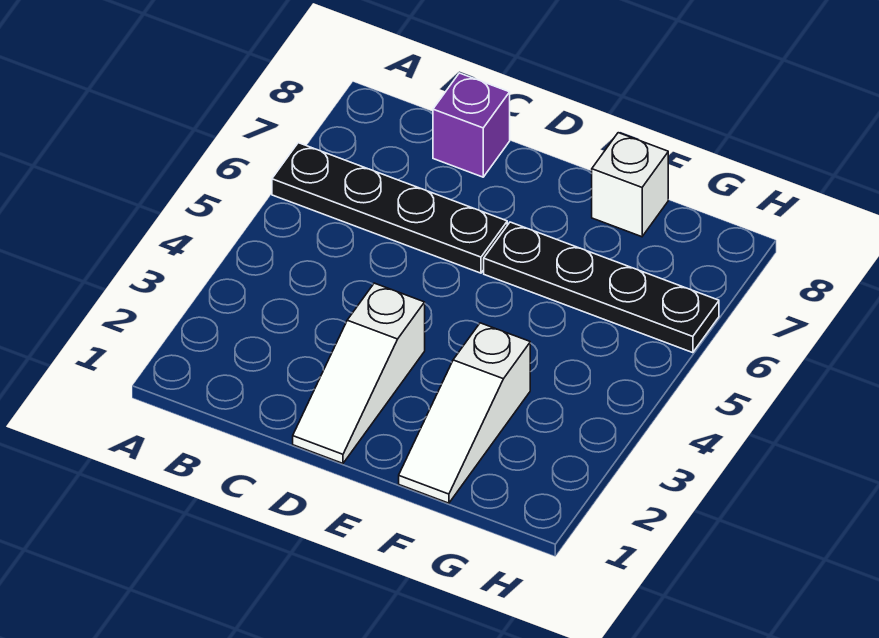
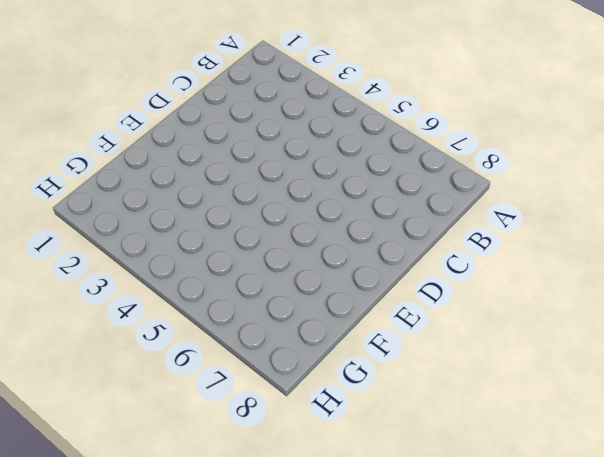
none -> black 1x4 plate [272,143,507,273]
none -> purple 1x1 brick [433,73,510,177]

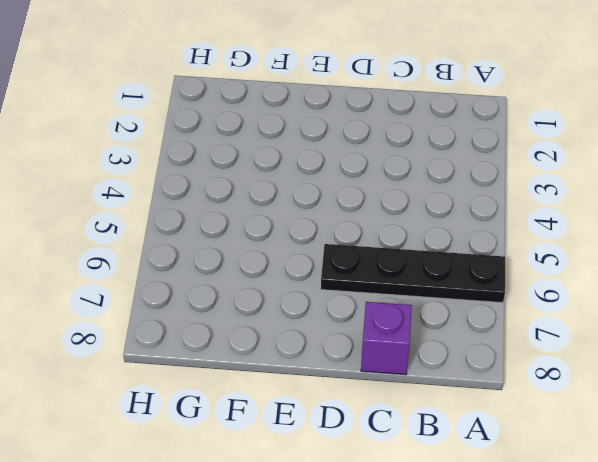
none -> white 1x3 slope [293,283,425,463]
none -> black 1x4 plate [484,222,719,353]

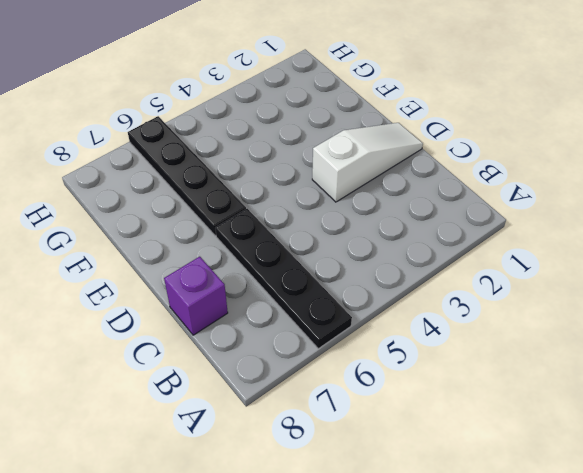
none -> white 1x3 slope [399,323,530,503]
none -> white 1x1 brick [592,133,668,237]

